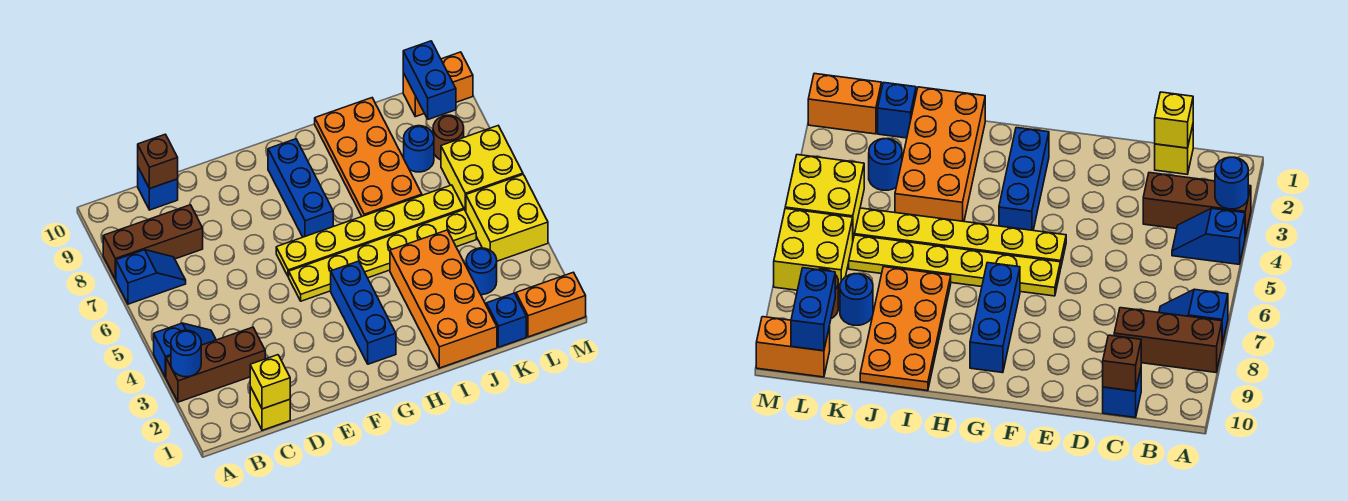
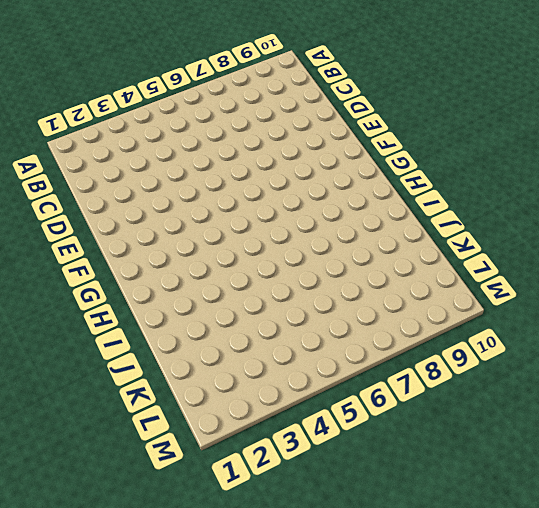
none -> brown 1x3 brick [166,327,265,402]
none -> blue 1x2 slope [154,323,216,378]
none -> blue 1x2 slope [116,250,186,304]

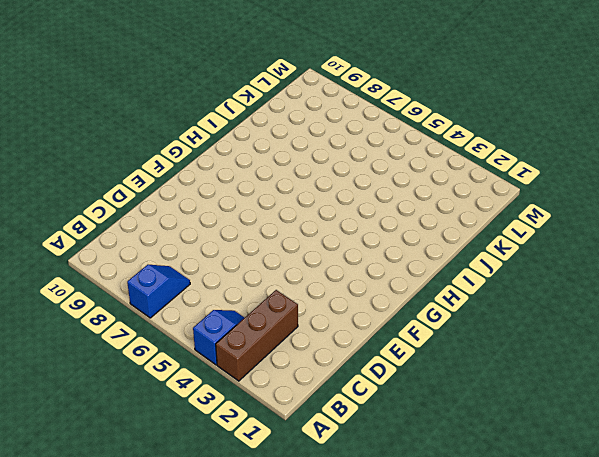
none -> brown 1x3 brick [103,205,203,280]
none -> yellow 1x1 brick [250,387,290,430]
none -> blue 1x1 brick [138,168,178,210]

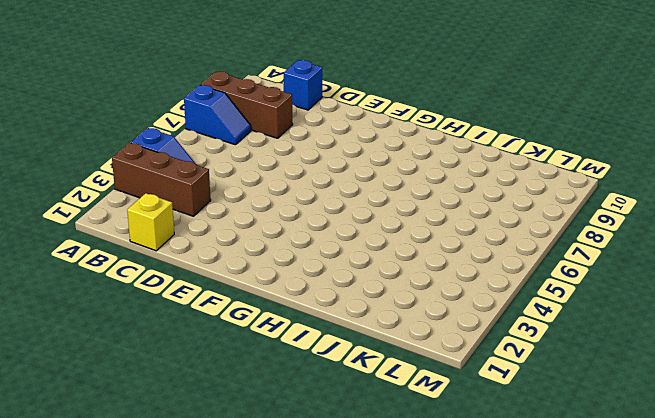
none -> yellow 1x6 plate [289,210,476,301]
none -> yellow 1x6 plate [276,185,464,277]
none -> blue 1x3 brick [331,261,396,364]

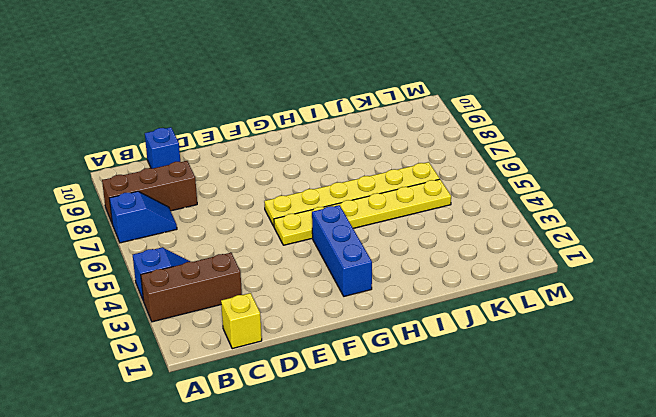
none -> blue 1x3 brick [268,139,333,237]
none -> orange 2x4 brick [390,230,497,368]
none -> orange 2x4 plate [315,98,422,216]

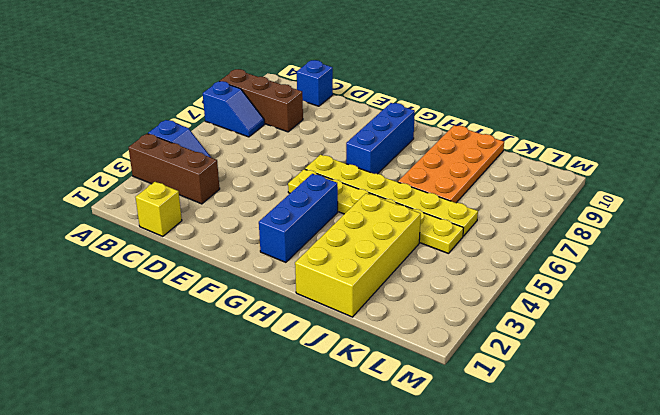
yellow 2x4 brick [295,193,421,317] -> orange 2x4 brick [390,230,497,368]
none -> blue 1x1 brick [486,293,526,347]
none -> blue 1x1 round brick [466,248,497,295]
none -> blue 1x1 round brick [404,126,434,172]

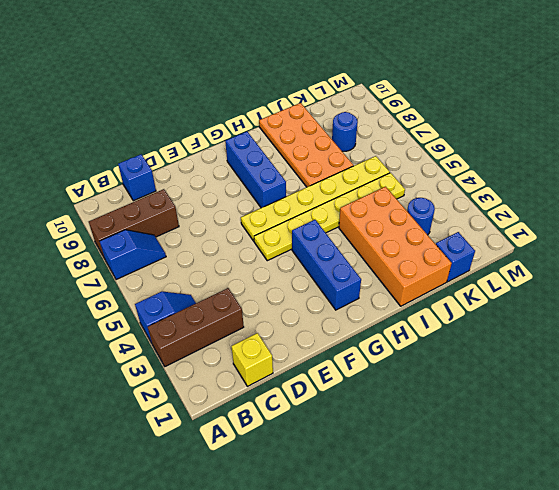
none -> orange 1x2 brick [516,272,586,337]
none -> yellow 2x2 brick [466,175,548,261]
none -> yellow 2x2 brick [441,126,523,211]

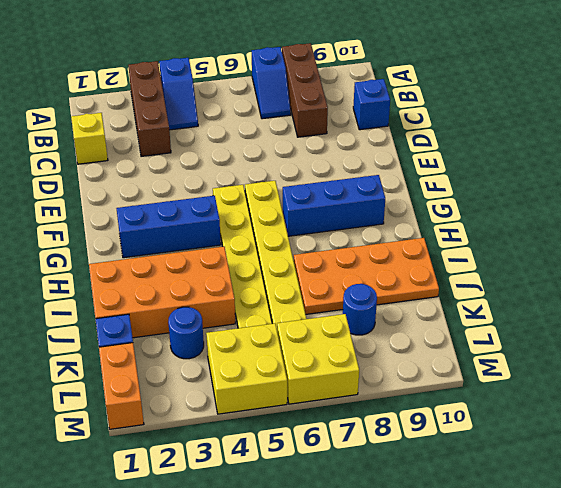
none -> brown 1x1 round brick [433,115,464,160]
none -> orange 1x2 brick [403,52,473,117]
none -> blue 1x1 round brick [171,330,201,377]

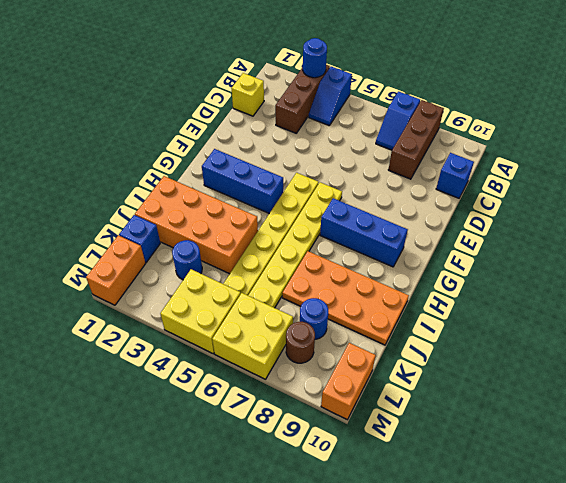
none -> yellow 1x1 brick [250,355,290,409]
none -> brown 1x1 brick [138,134,178,189]
none -> blue 1x2 brick [403,41,456,119]

